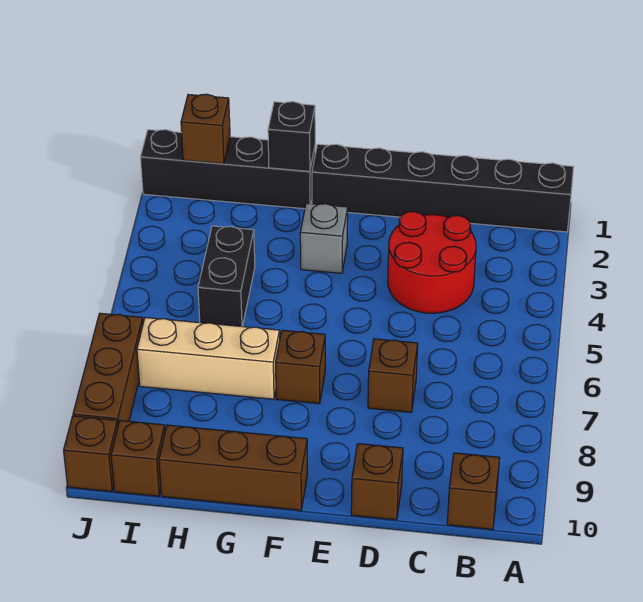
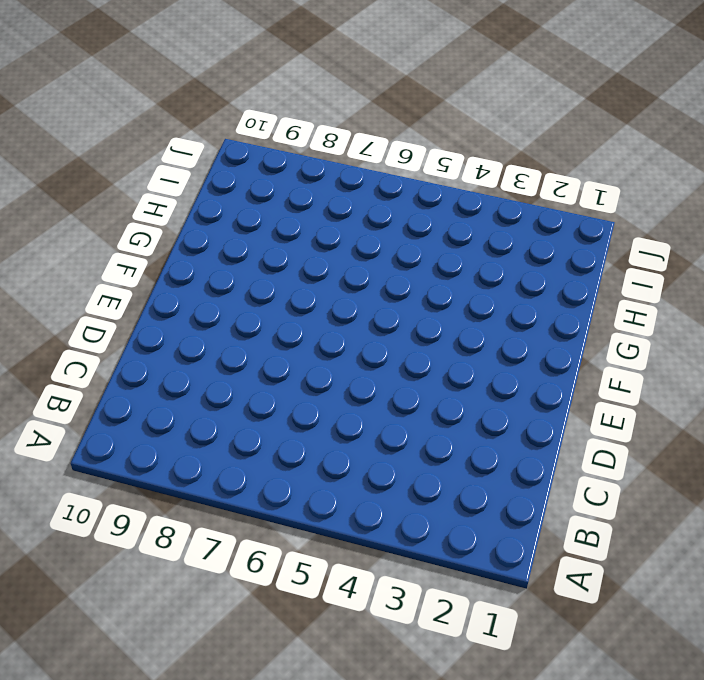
none -> black 1x6 brick [312,144,574,232]
none -> brown 1x1 brick [447,453,500,529]
none -> red 2x2 round brick [388,212,476,313]

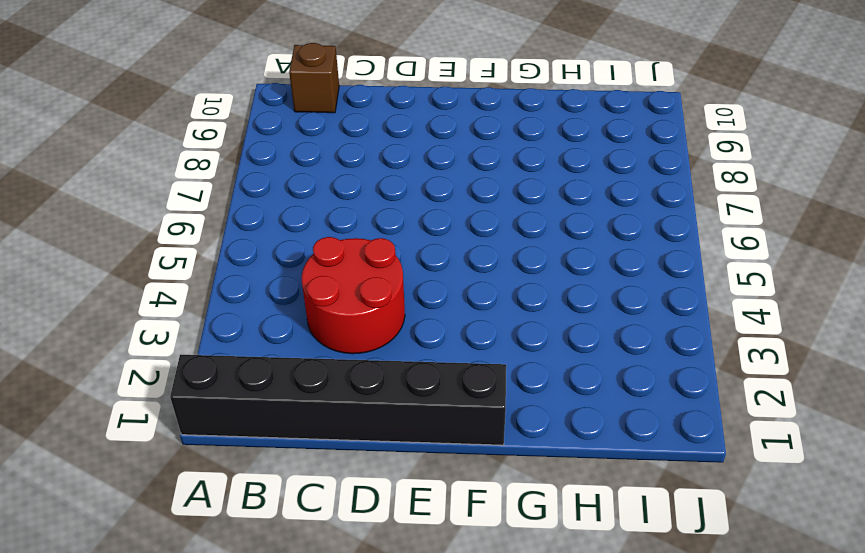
none -> brown 1x1 brick [368,339,418,412]
none -> brown 1x1 brick [351,444,403,520]
none -> grey 1x1 brick [300,203,348,273]

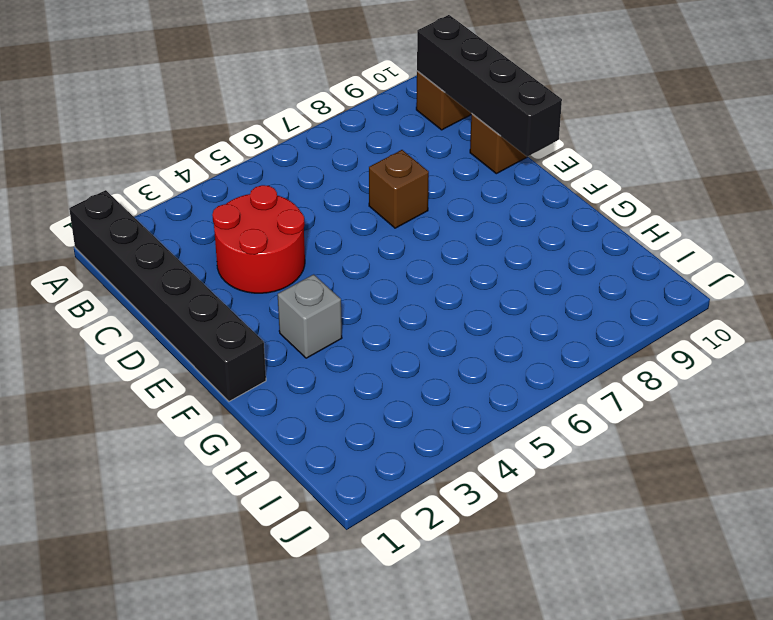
black 1x4 brick [417,15,562,157] -> black 1x4 brick moved to [140,130,315,209]
none -> brown 1x1 brick [276,330,325,404]
none -> brown 1x3 brick [159,425,307,510]
none -> tan 1x3 brick [137,318,280,399]

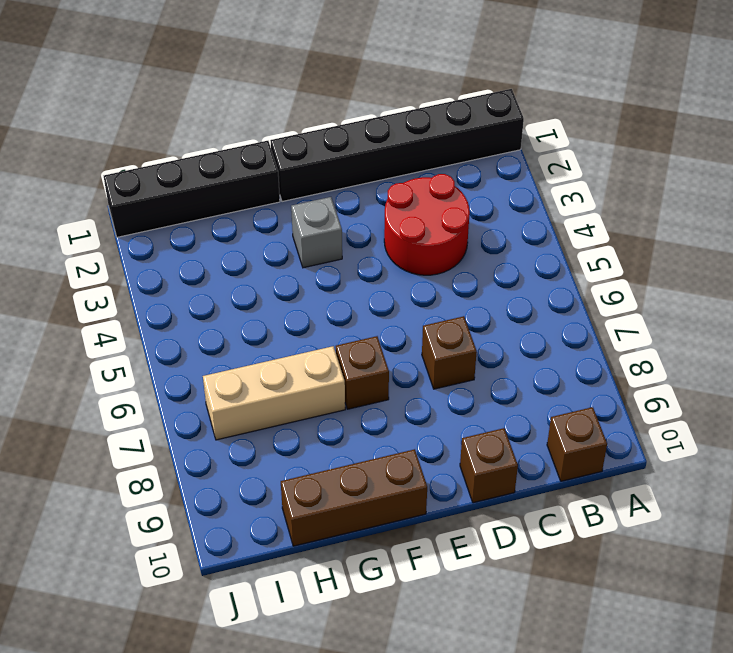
none -> black 1x2 brick [198,226,255,327]
none -> brown 1x1 brick [111,421,165,496]
none -> brown 1x3 brick [73,313,143,424]

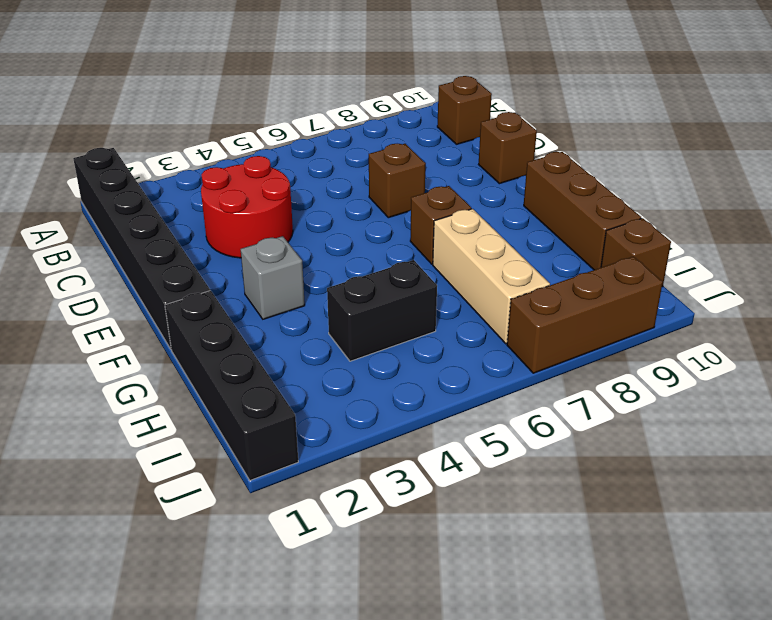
none -> brown 1x1 brick [64,416,118,492]
none -> black 1x1 brick [268,102,315,171]
none -> brown 1x1 brick [181,94,230,164]

